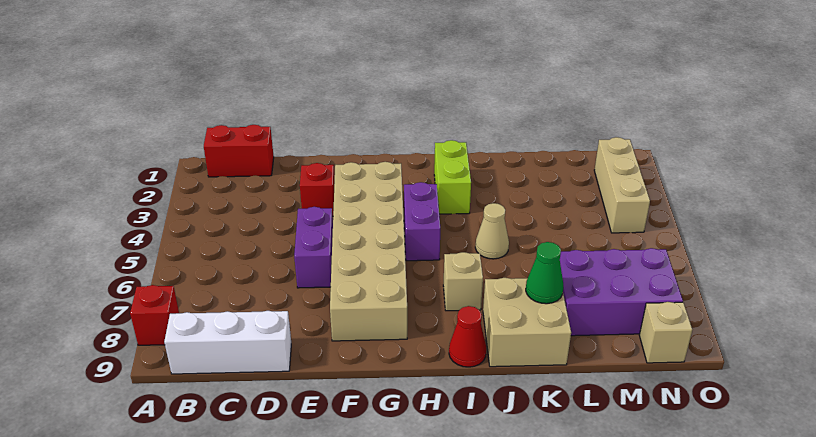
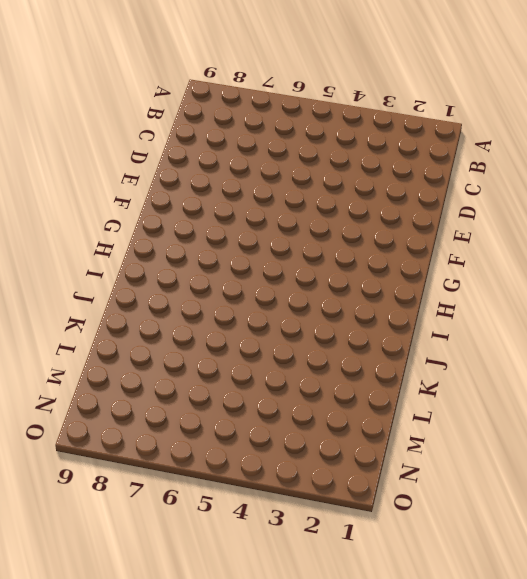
none -> red 1x1 brick [130,285,179,345]
none -> red 1x2 brick [204,125,274,177]
none -> white 1x3 brick [164,311,291,374]

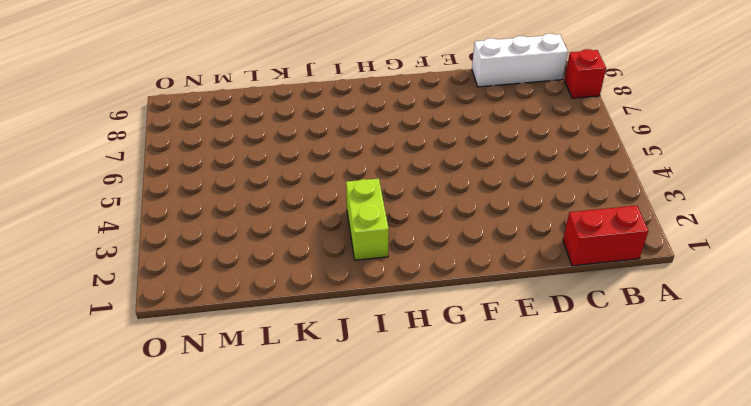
none -> red 1x1 brick [300,163,335,216]
none -> purple 1x2 brick [294,207,333,288]
none -> tan 2x6 brick [330,162,407,341]

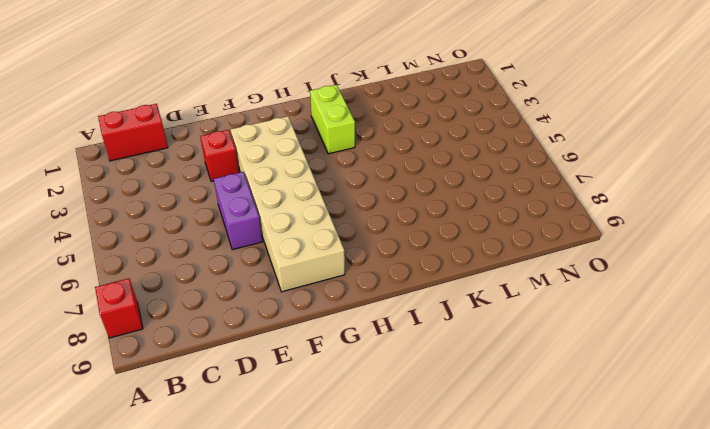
none -> white 1x3 brick [164,311,291,374]
none -> purple 1x2 brick [404,182,440,261]
none -> tan 1x1 brick [443,252,483,311]

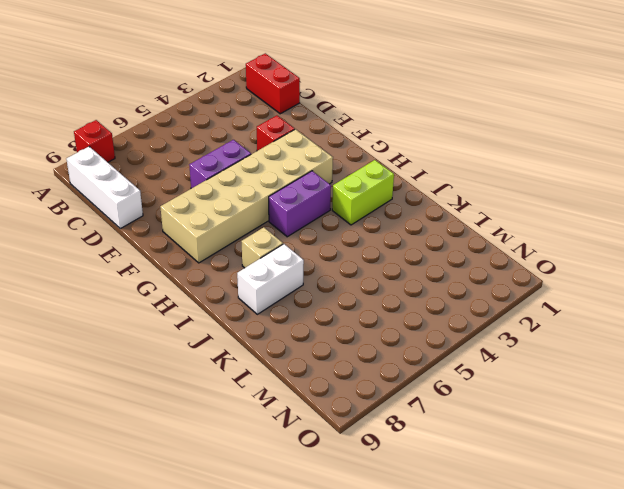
white 1x2 brick [237,244,304,314] -> tan 2x2 brick [483,278,571,367]
none -> red 1x1 cone [449,306,486,367]
none -> tan 1x1 cone [475,203,509,259]
none -> purple 2x3 brick [560,248,683,336]

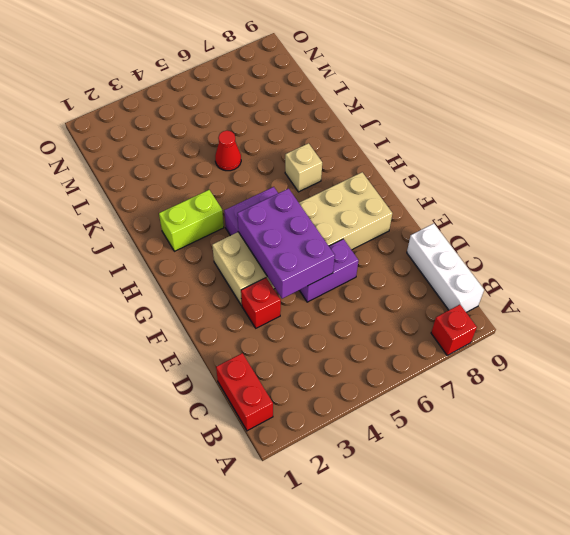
purple 2x3 brick [237,189,335,299] -> purple 2x3 brick moved to [560,248,683,336]
red 1x1 cone [215,131,241,171] -> red 1x1 cone moved to [449,306,486,367]
none -> tan 1x1 cone [475,203,509,259]
none -> tan 2x2 brick [483,278,571,367]
none -> tan 1x3 brick [594,137,650,233]

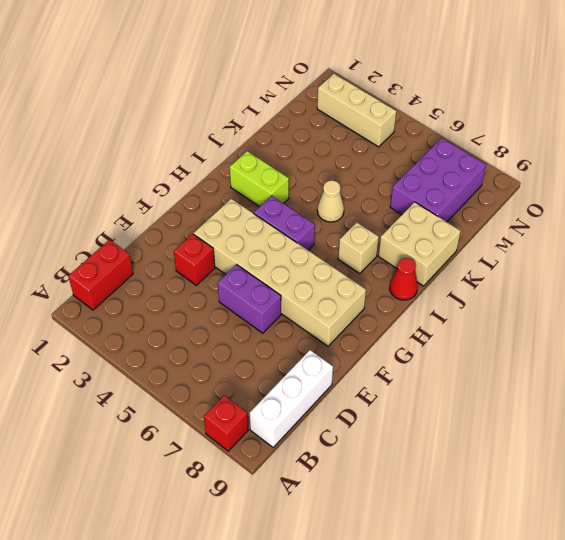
none -> tan 1x1 brick [639,302,692,363]
none -> green 1x1 cone [526,242,563,304]

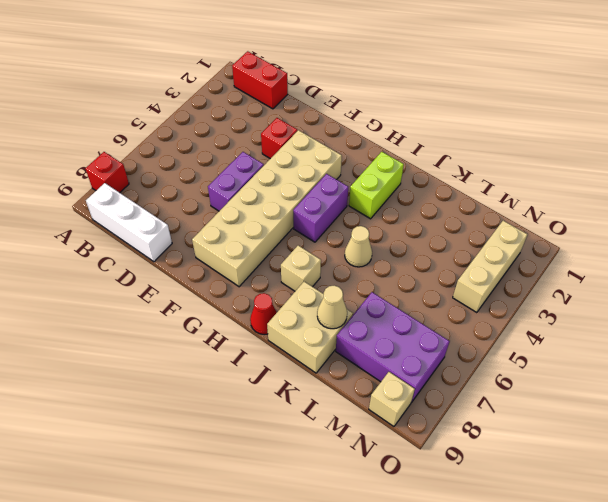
tan 1x1 cone [317,286,347,329] -> green 1x1 cone [526,242,563,304]

